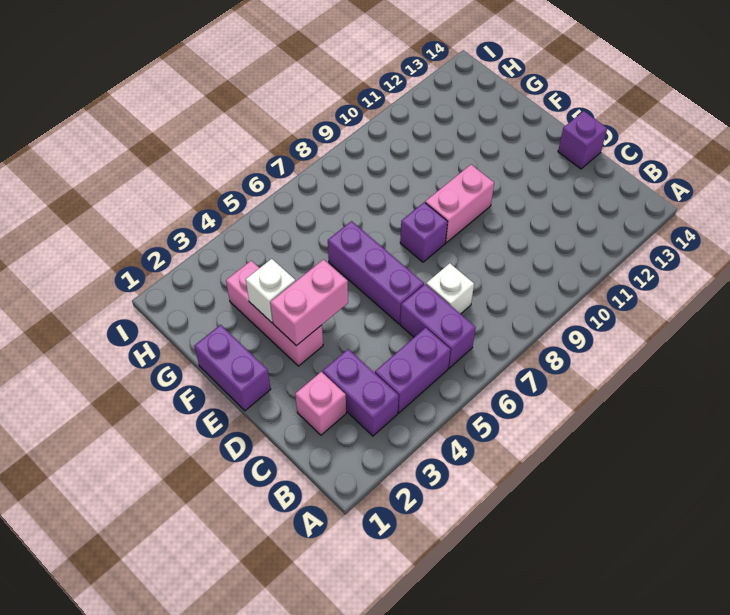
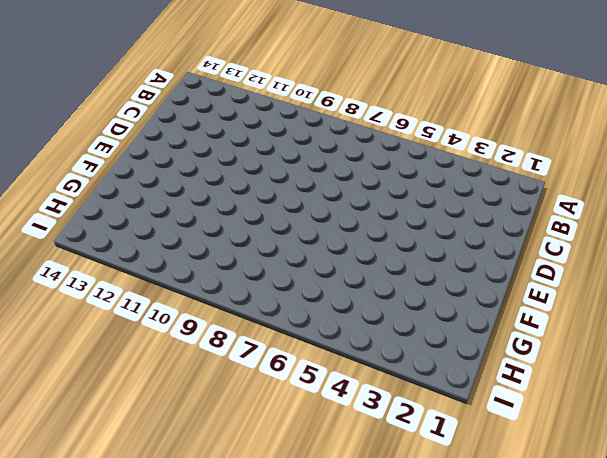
none -> purple 1x2 brick [323,349,399,436]
none -> purple 1x2 brick [375,328,451,413]
none -> purple 1x2 brick [400,284,476,368]

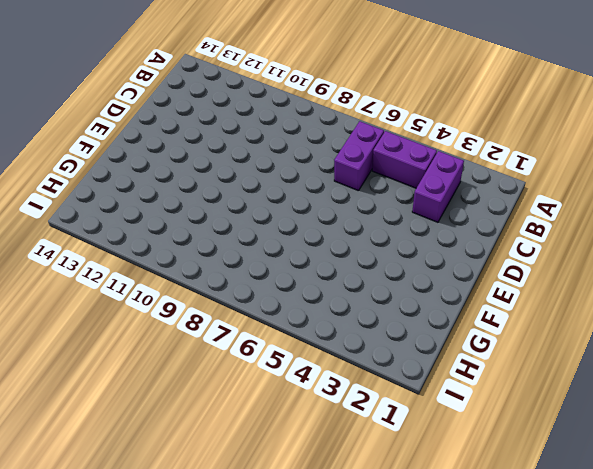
none -> pink 1x1 brick [295,372,346,435]
none -> white 1x1 brick [426,263,474,314]
none -> purple 1x3 brick [328,221,424,324]

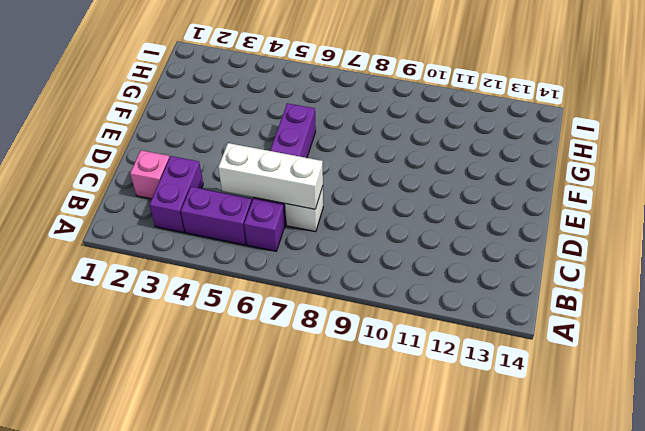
white 1x3 brick [218,143,323,209] -> none
none -> purple 1x1 brick [558,111,607,169]
none -> purple 1x2 brick [194,325,271,411]
none -> pink 1x3 brick [226,261,323,366]

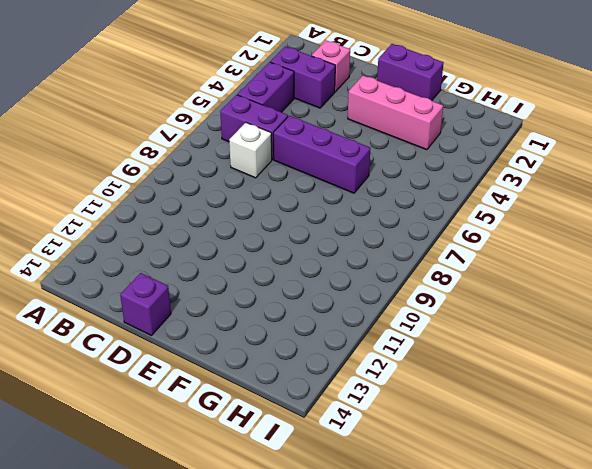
none -> purple 1x1 brick [400,202,448,262]
none -> pink 1x2 brick [425,165,494,243]
none -> pink 1x2 brick [270,260,348,346]

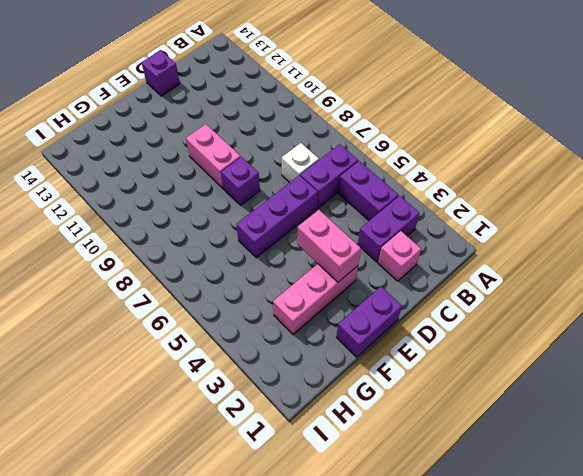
none -> white 1x1 brick [246,259,295,323]

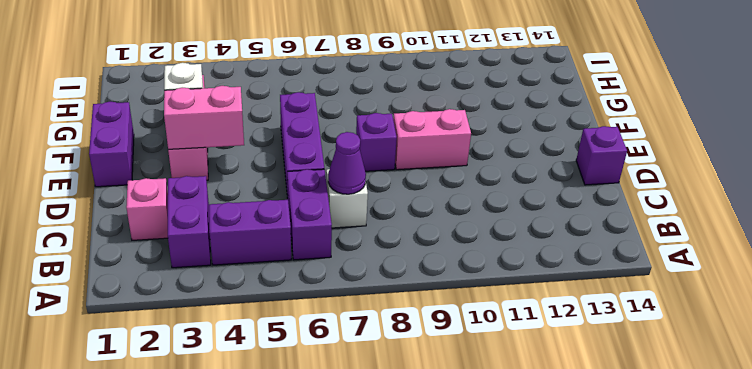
purple 1x1 cone [328,132,366,194] -> none

